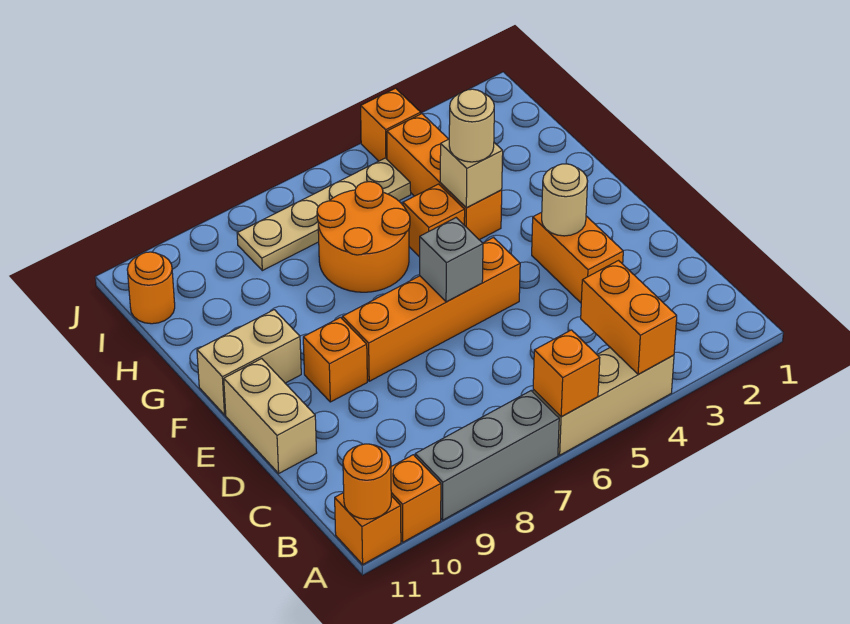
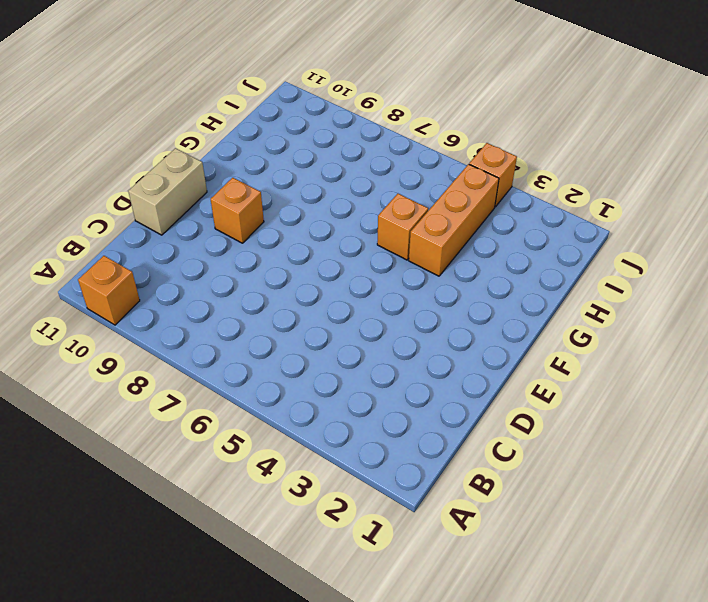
none -> tan 1x3 brick [533,348,674,455]
none -> grey 1x3 brick [415,391,559,520]
none -> orange 1x1 brick [335,493,401,564]

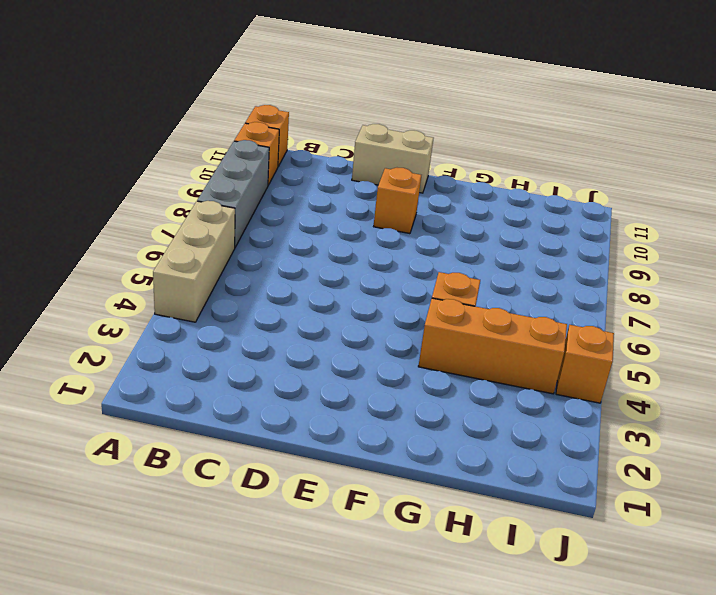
none -> orange 1x2 brick [532,212,623,303]
none -> orange 1x4 brick [342,238,520,381]
none -> tan 1x2 brick [197,310,301,415]

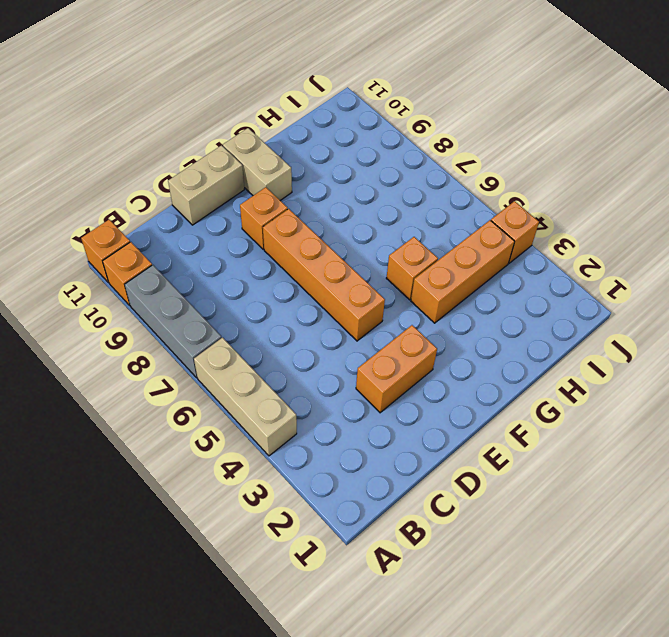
none -> orange 2x2 round brick [317,182,410,292]
none -> tan 1x4 plate [237,158,411,271]
none -> orange 1x1 round brick [127,252,175,324]

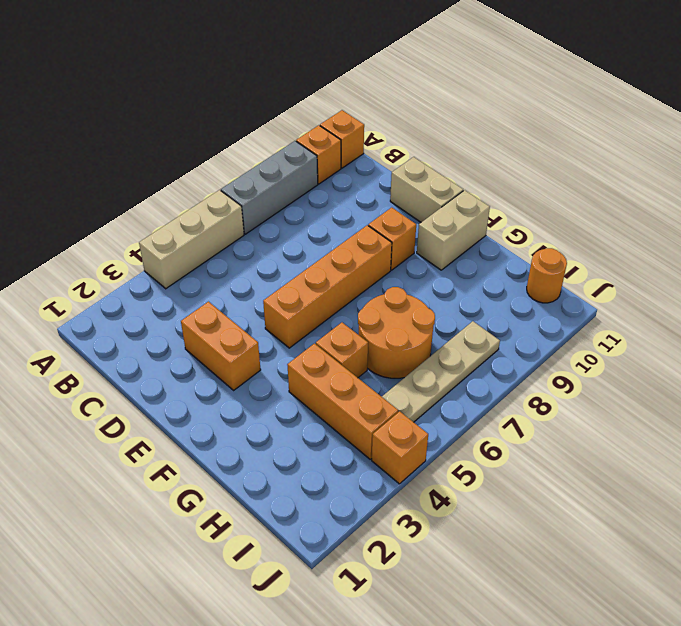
none -> orange 1x2 brick [581,261,677,374]
none -> orange 1x1 brick [533,330,600,417]
none -> orange 1x1 round brick [343,444,391,519]

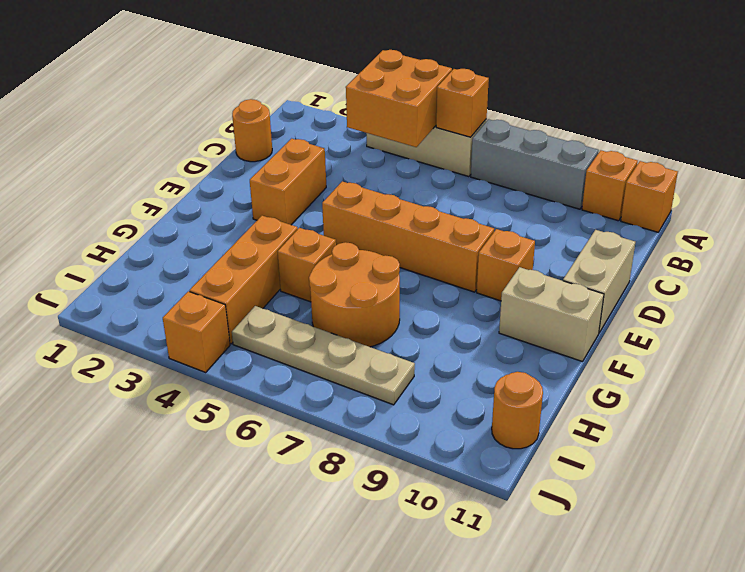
orange 2x2 brick [346,50,452,147] -> orange 1x2 brick [581,261,677,374]
orange 1x1 round brick [232,99,272,162] -> orange 1x1 round brick moved to [343,444,391,519]
none -> tan 1x1 round brick [542,164,588,236]
none -> grey 1x1 brick [420,218,483,302]
none -> tan 1x1 brick [440,139,503,208]

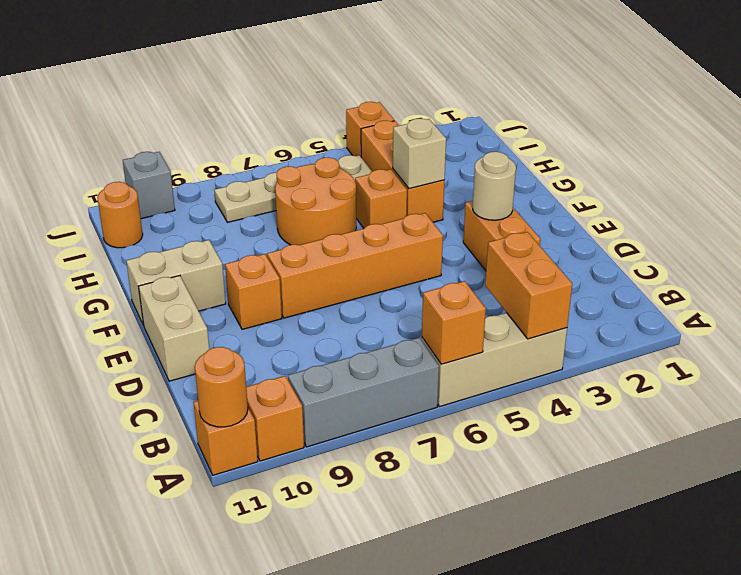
grey 1x1 brick [123,152,175,219] -> grey 1x1 brick moved to [420,218,483,302]
none -> tan 1x1 round brick [449,89,494,162]

